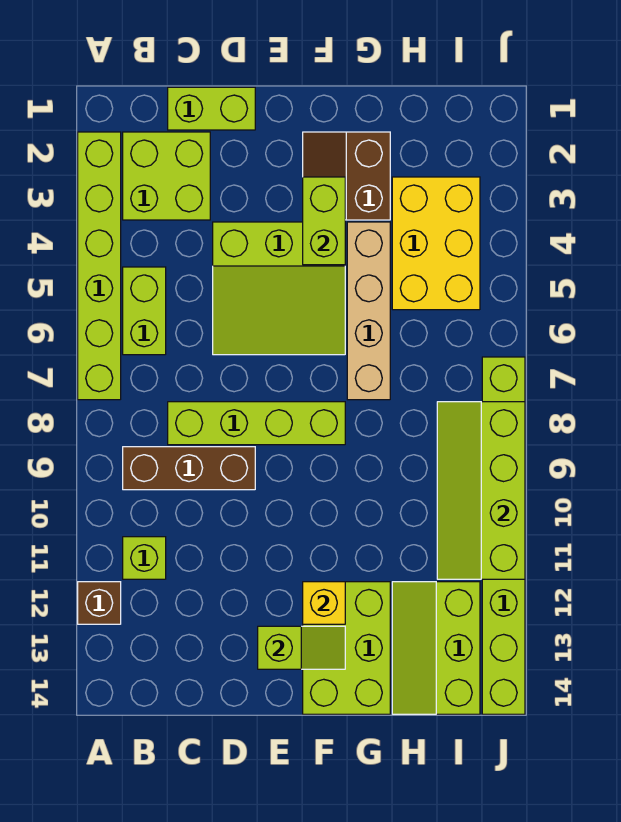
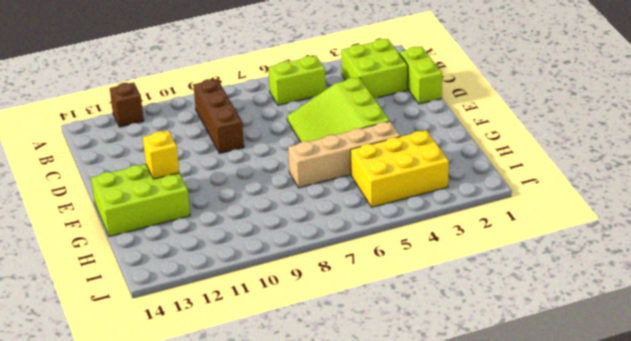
none -> lime 1x6 brick [78,132,121,400]
none -> lime 1x1 brick [123,537,166,579]
none -> lime 1x4 brick [168,402,345,445]

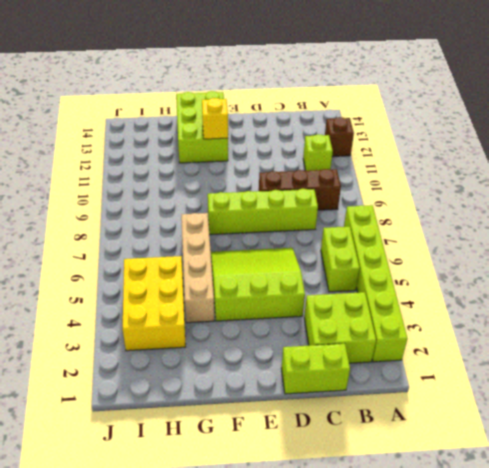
none -> brown 2x2 slope [303,132,390,220]
none -> lime 2x3 slope [392,582,480,714]
none -> lime 1x8 brick [482,357,525,714]

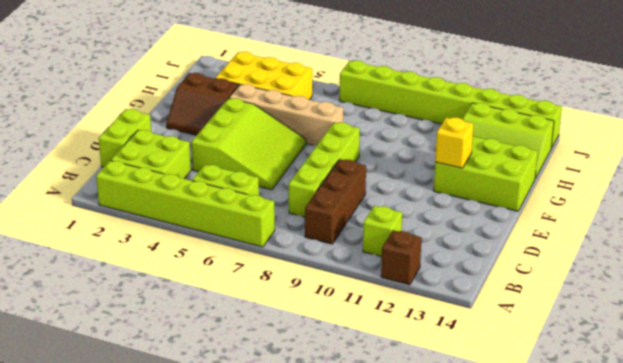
none -> lime 1x2 slope [258,626,345,669]
none -> lime 1x2 brick [303,177,345,265]
none -> lime 2x4 slope [437,402,525,579]

